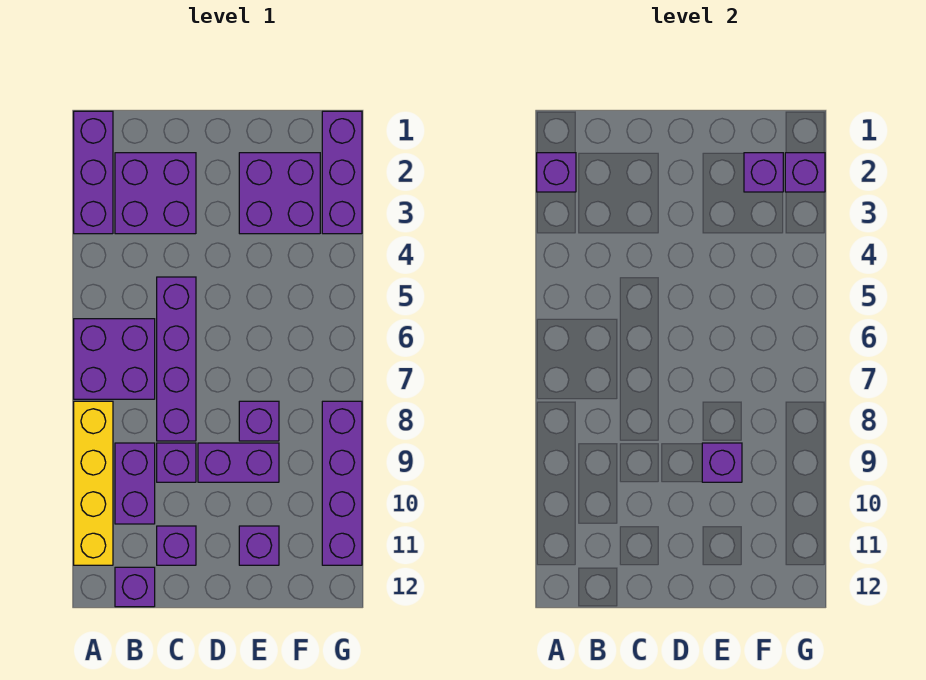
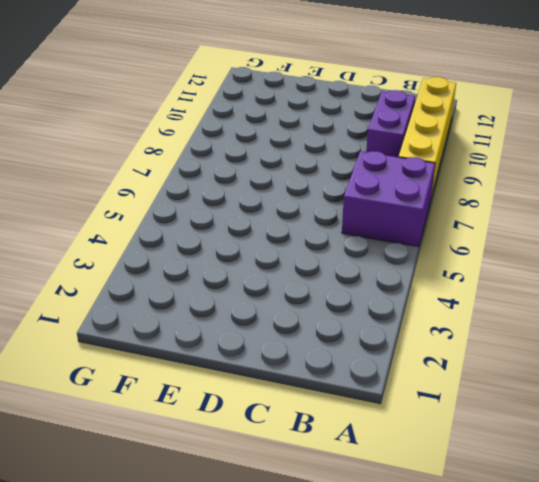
none -> purple 1x3 brick [74,111,113,234]
none -> purple 2x2 brick [115,153,196,234]
none -> purple 1x1 brick [115,567,155,607]

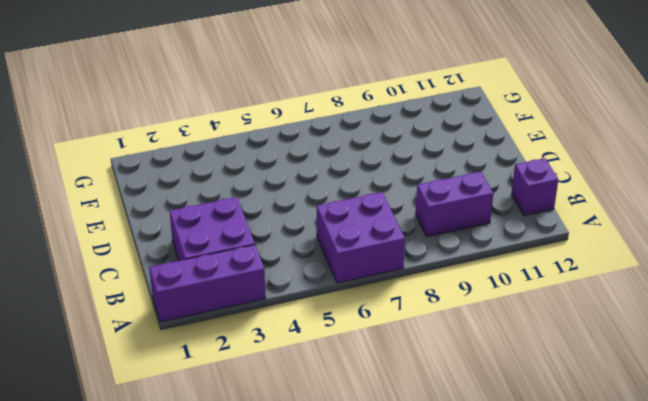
none -> yellow 1x4 brick [74,401,113,565]
none -> purple 1x4 brick [157,277,196,441]
none -> purple 1x1 brick [157,443,196,482]

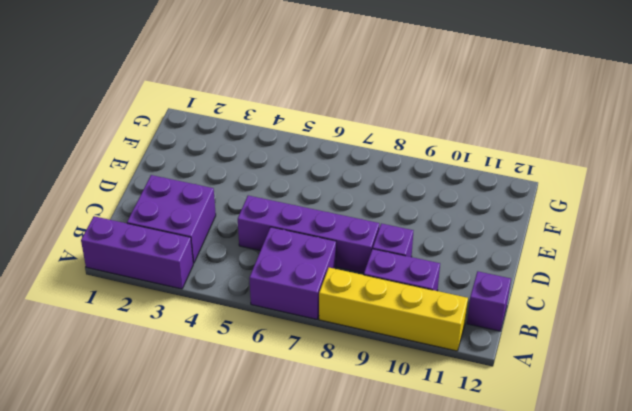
none -> purple 1x1 brick [157,526,196,565]
none -> purple 1x2 brick [198,443,279,482]
none -> purple 2x2 brick [239,153,320,234]

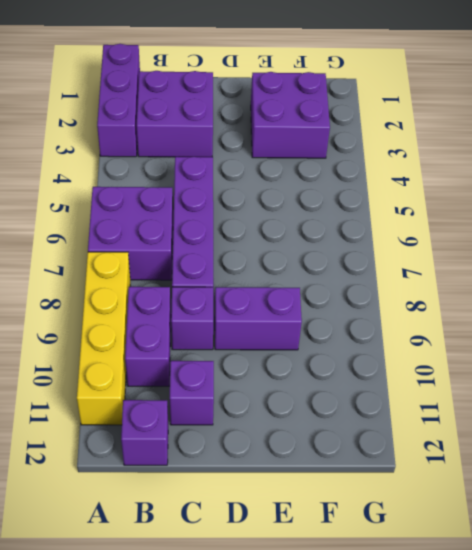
none -> purple 1x1 brick [239,401,279,441]
none -> purple 1x1 brick [239,526,279,565]
none -> purple 1x3 brick [322,111,362,234]

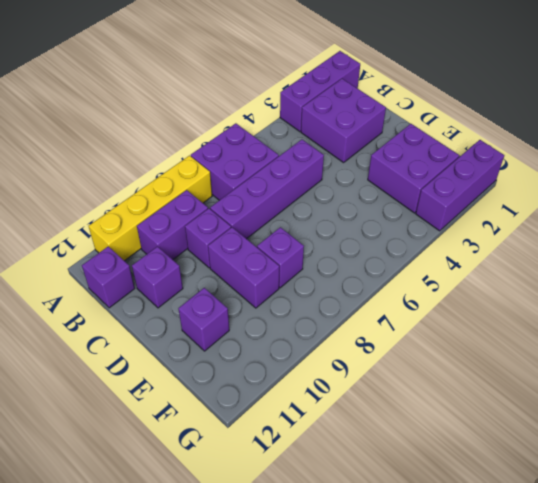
none -> purple 1x4 brick [322,401,362,565]
none -> purple 1x1 brick [537,153,576,192]
none -> purple 1x1 brick [702,443,742,482]

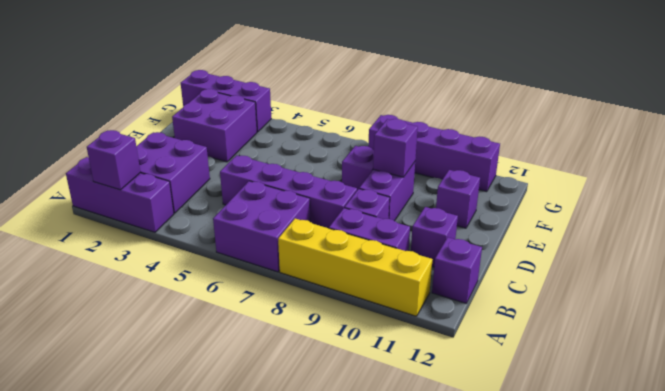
none -> purple 1x1 brick [744,153,783,192]
none -> purple 1x1 brick [785,153,825,192]

